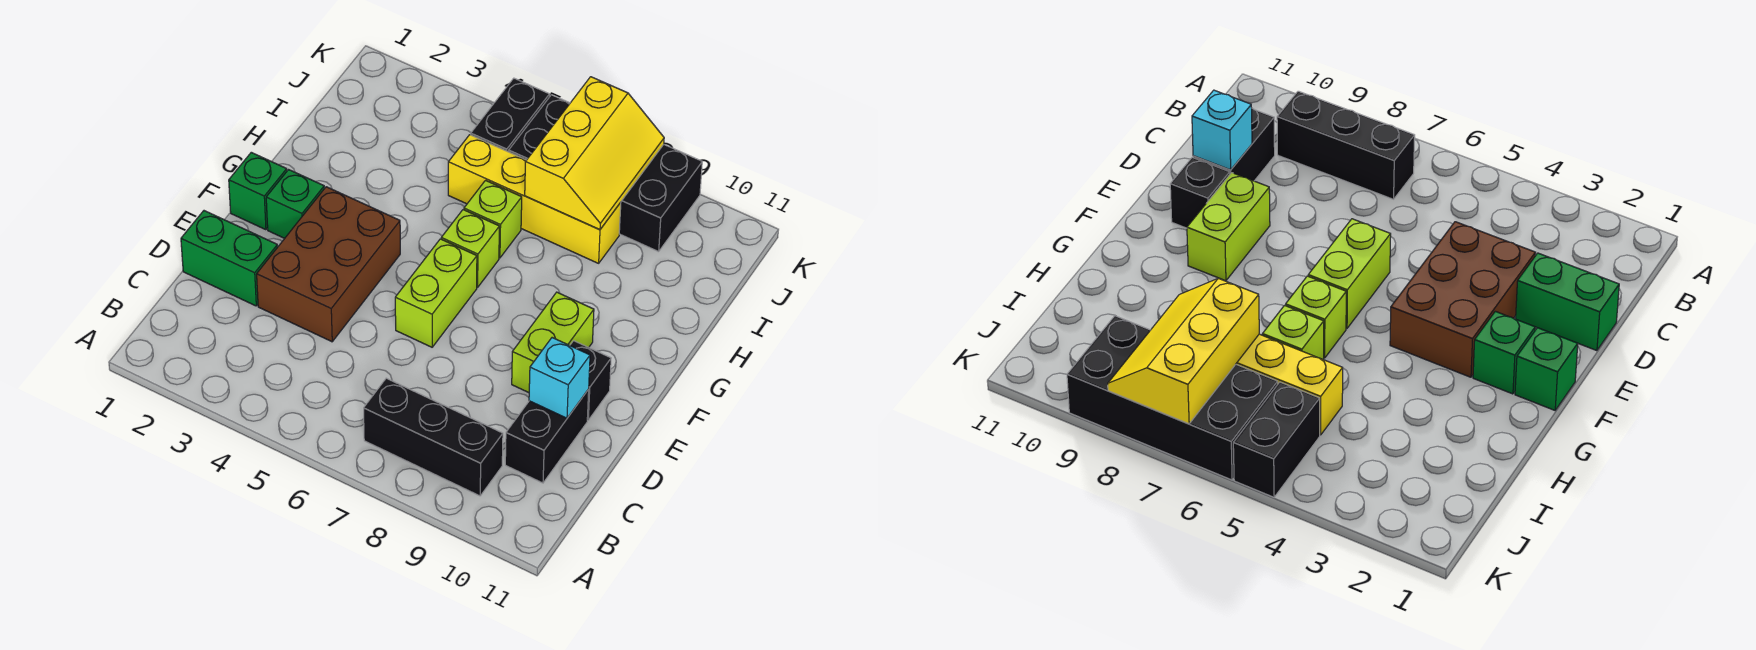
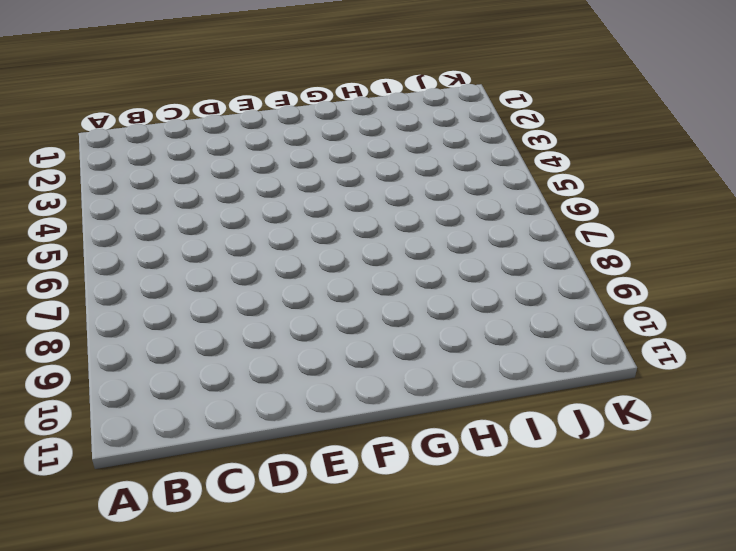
none -> black 1x3 brick [364,378,503,496]
none -> black 1x2 brick [505,389,589,483]
none -> green 1x2 brick [181,211,277,306]

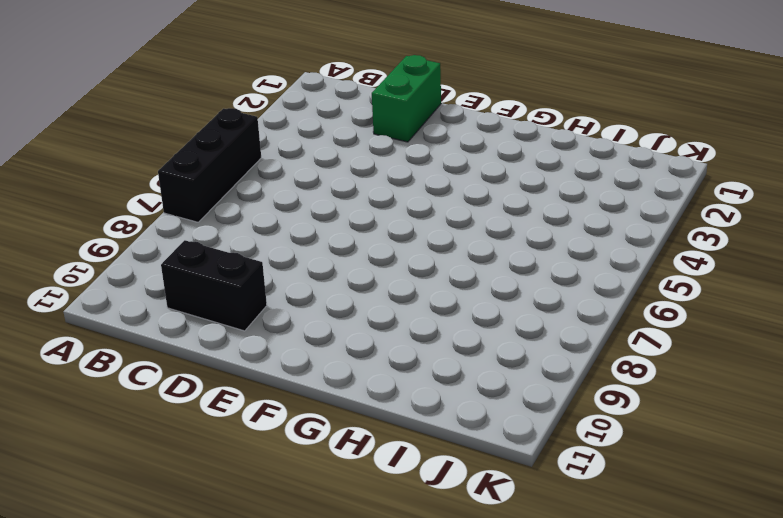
black 1x3 brick [158,108,261,222] -> black 1x3 brick moved to [364,378,503,496]
none -> brown 2x3 brick [257,187,400,342]
none -> lime 1x2 brick [395,239,477,347]
none -> lime 1x2 brick [512,292,594,393]

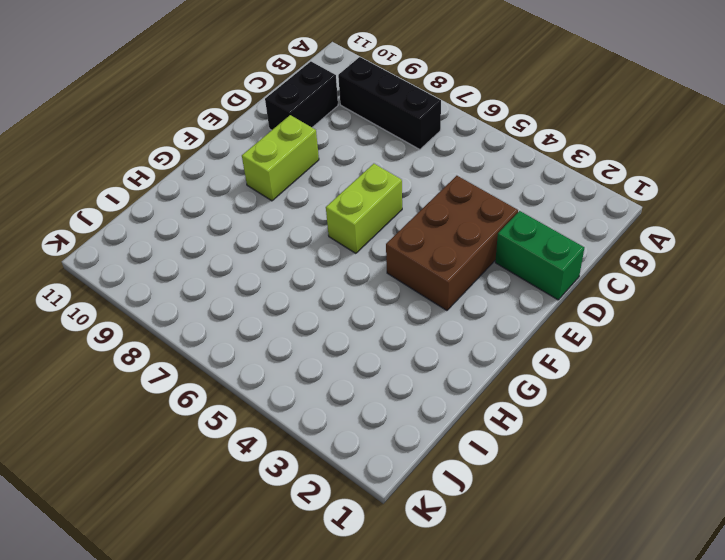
none -> black 1x1 brick [570,341,611,420]
none -> green 1x1 brick [229,152,287,230]
none -> green 1x1 brick [266,170,324,238]

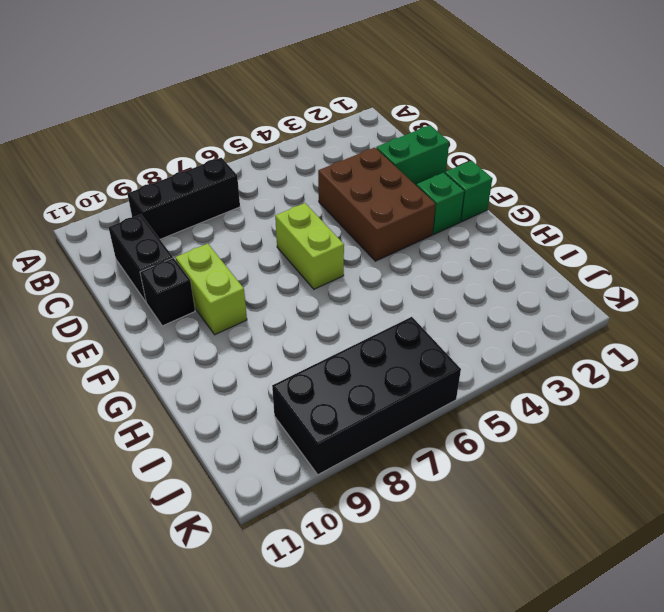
none -> lime 1x1 brick [441,210,499,287]
none -> lime 1x1 brick [464,180,522,258]
none -> yellow 1x4 brick [448,135,621,263]

